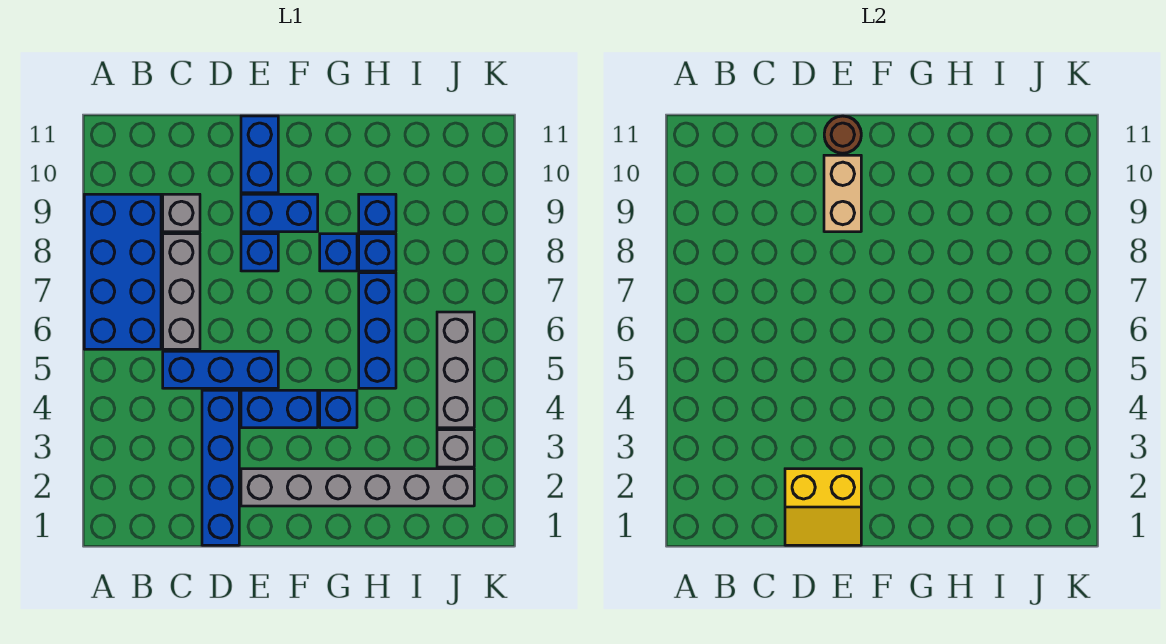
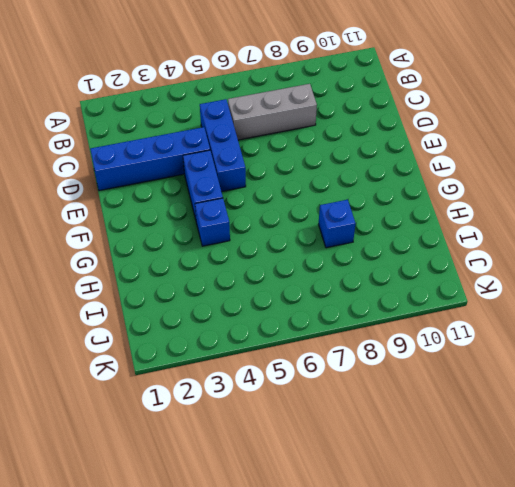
none -> blue 2x4 brick [84,194,161,349]
none -> grey 1x1 brick [163,194,200,232]
none -> grey 1x6 brick [241,469,474,506]

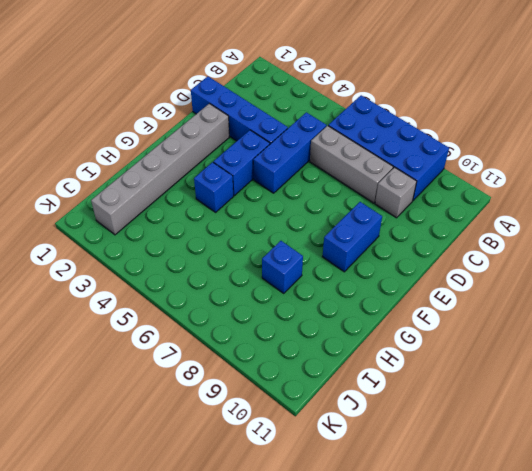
none -> blue 1x1 brick [241,234,278,271]
none -> blue 1x2 brick [241,116,278,193]
none -> blue 1x1 brick [320,234,357,271]

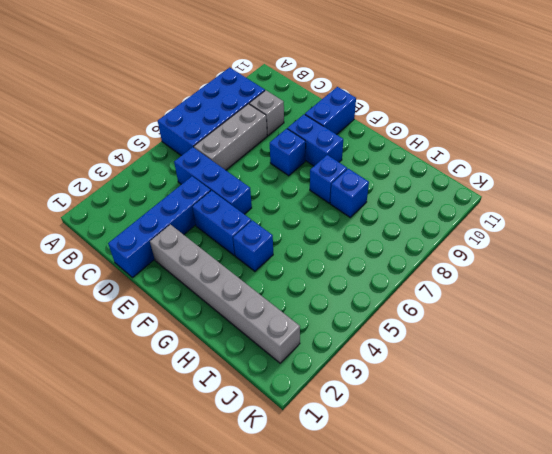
none -> blue 1x3 brick [359,273,396,388]
none -> blue 1x1 brick [359,194,396,232]
none -> grey 1x1 brick [437,430,474,467]

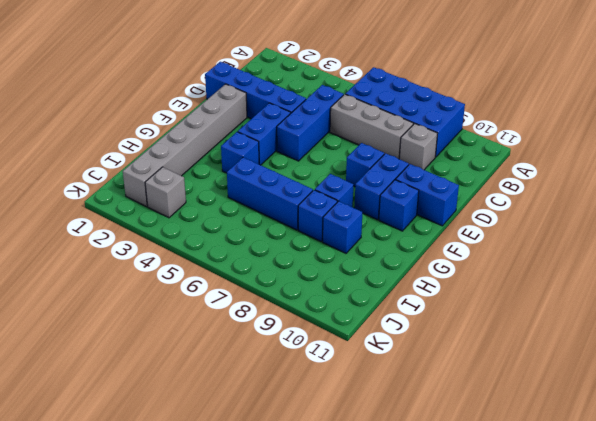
blue 1x1 brick [379,180,419,231] -> none
none -> grey 1x3 brick [437,312,474,428]
none -> yellow 2x2 slope [785,469,861,545]
none -> tan 1x2 brick [824,155,861,232]

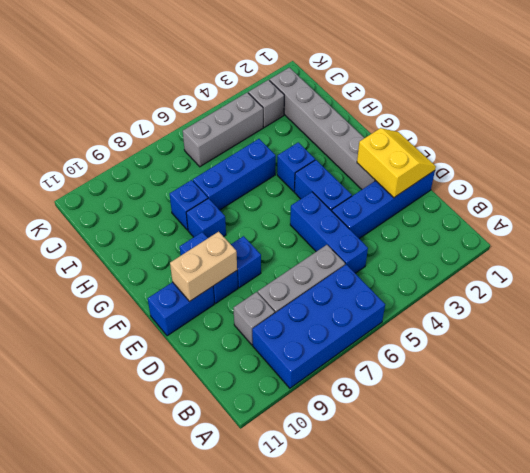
none -> blue 1x1 brick [359,194,396,232]
none -> brown 1x1 round brick [824,116,861,153]

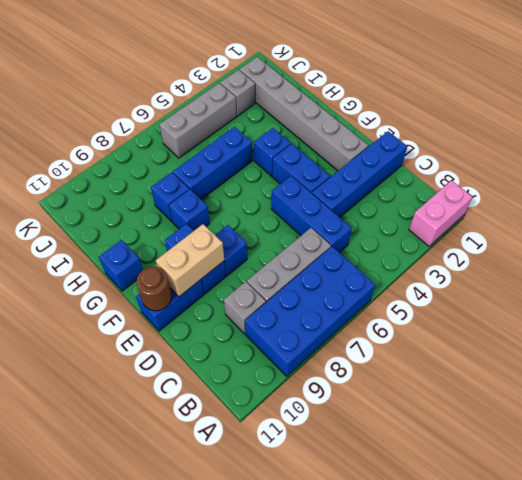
pink 1x2 brick [409,180,472,246] -> none
blue 1x1 brick [99,240,143,291] -> blue 1x1 brick moved to [359,194,396,232]
none -> yellow 2x2 slope [785,469,861,545]

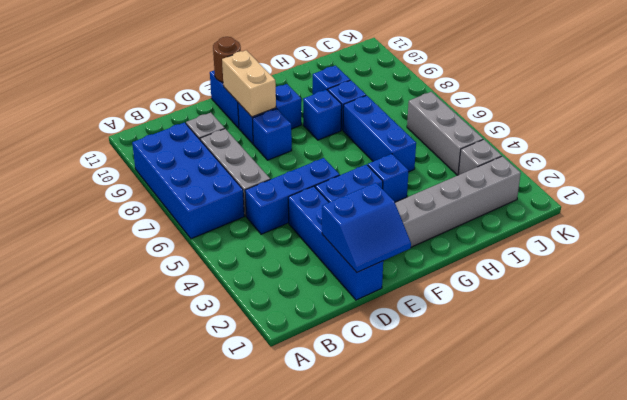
blue 2x2 slope [322,183,411,272] -> yellow 2x2 slope [785,469,861,545]

